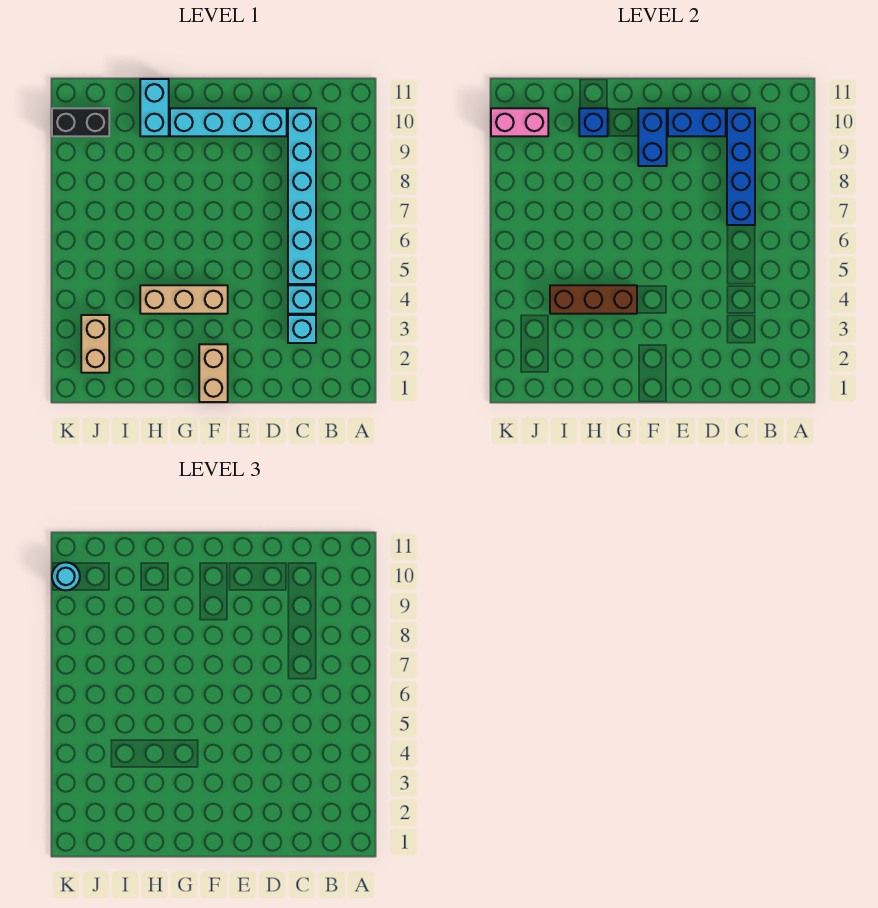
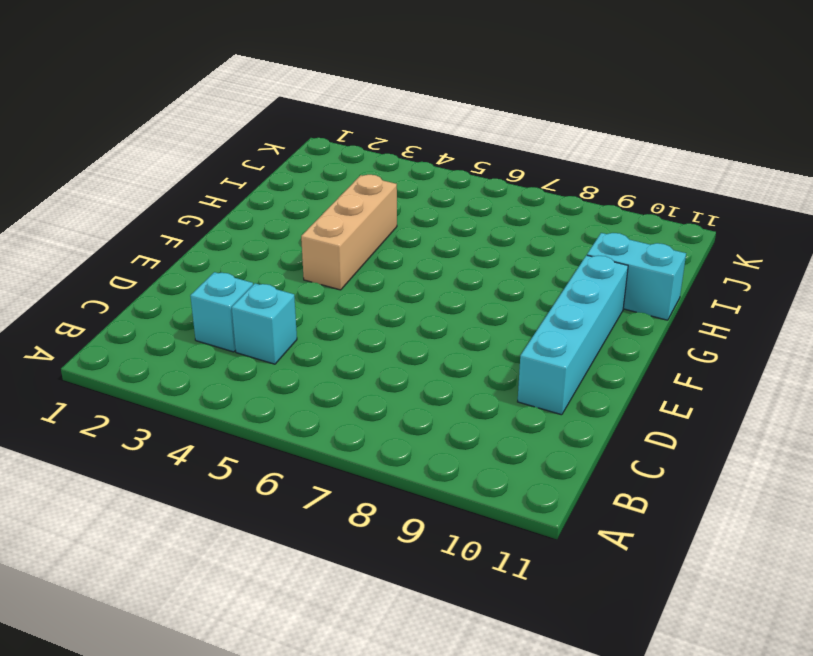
none -> cyan 1x6 brick [288,108,316,284]
none -> tan 1x2 brick [199,344,228,402]
none -> tan 1x2 brick [81,315,109,373]

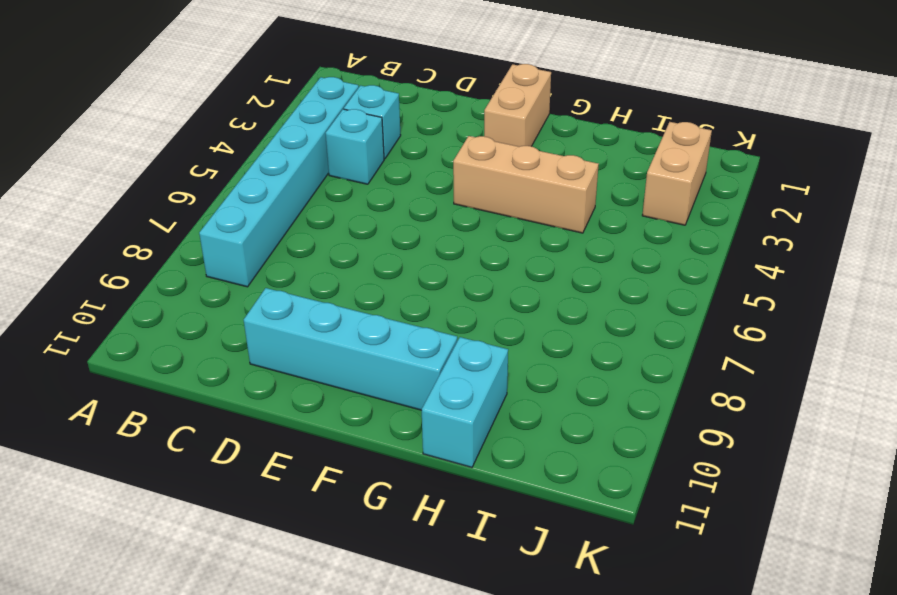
cyan 1x6 brick [199,77,359,287] -> cyan 1x6 brick moved to [288,108,316,284]
none -> black 1x2 brick [52,108,109,136]
none -> blue 1x4 brick [727,108,755,225]
none -> blue 1x2 brick [668,108,726,136]

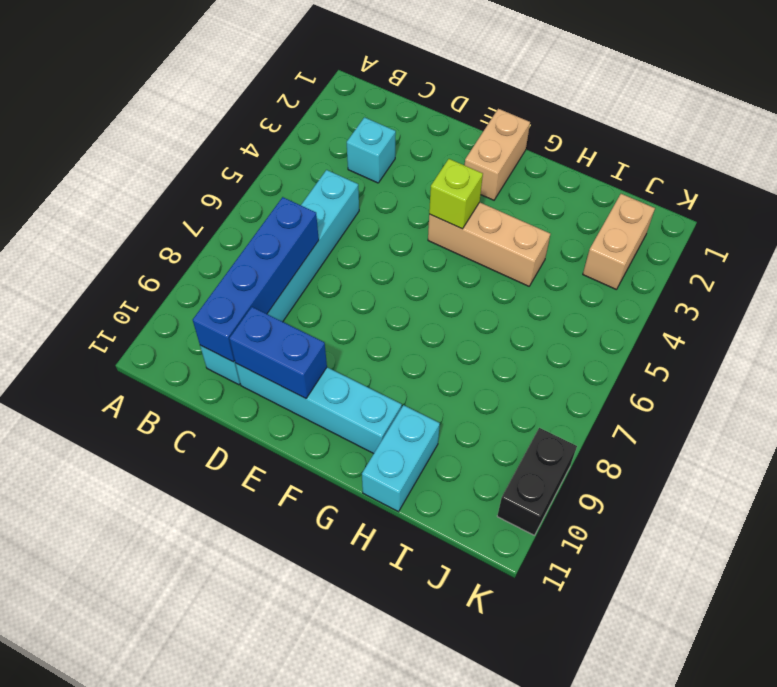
lime 1x1 brick [429,159,483,229] -> none
black 1x2 brick [497,428,577,535] -> black 1x2 brick turned to [52,108,109,136]
none -> cyan 1x1 brick [288,285,316,314]
none -> blue 1x2 brick [638,108,667,166]
none -> brown 1x3 brick [550,285,637,314]

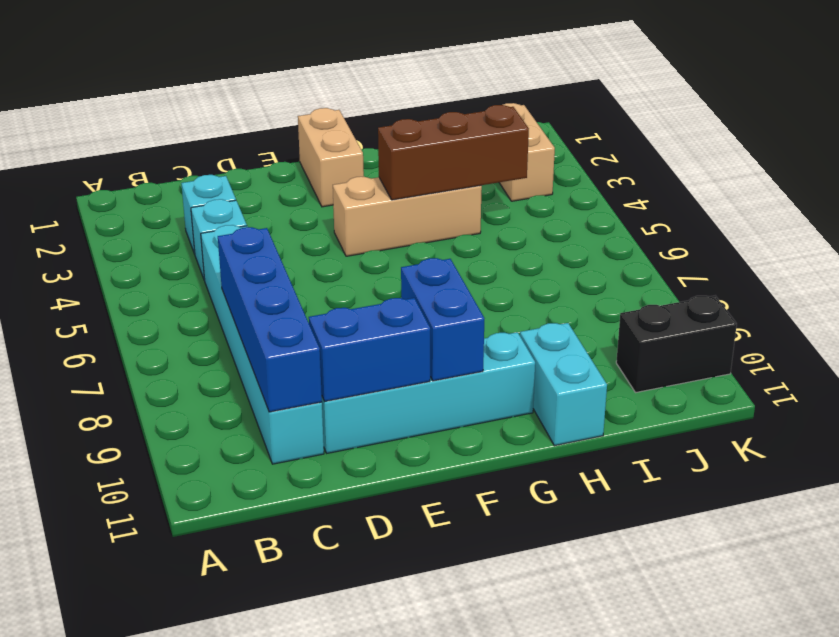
none -> blue 1x1 brick [579,108,608,136]
none -> pink 1x2 brick [491,108,548,136]
none -> cyan 1x1 round brick [52,562,80,590]

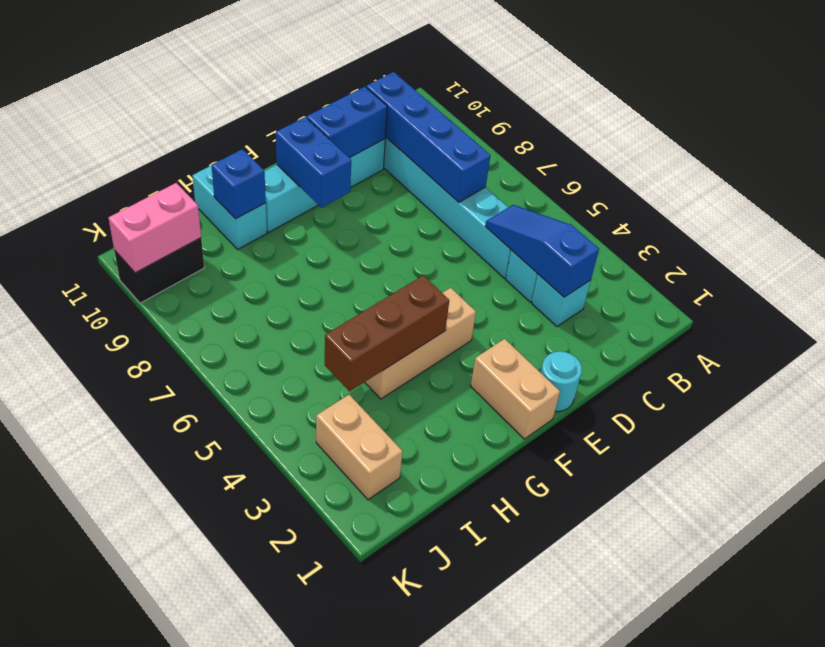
blue 1x3 slope [485,205,599,297] -> none
cyan 1x1 round brick [540,351,582,412] -> cyan 1x1 round brick moved to [52,562,80,590]

